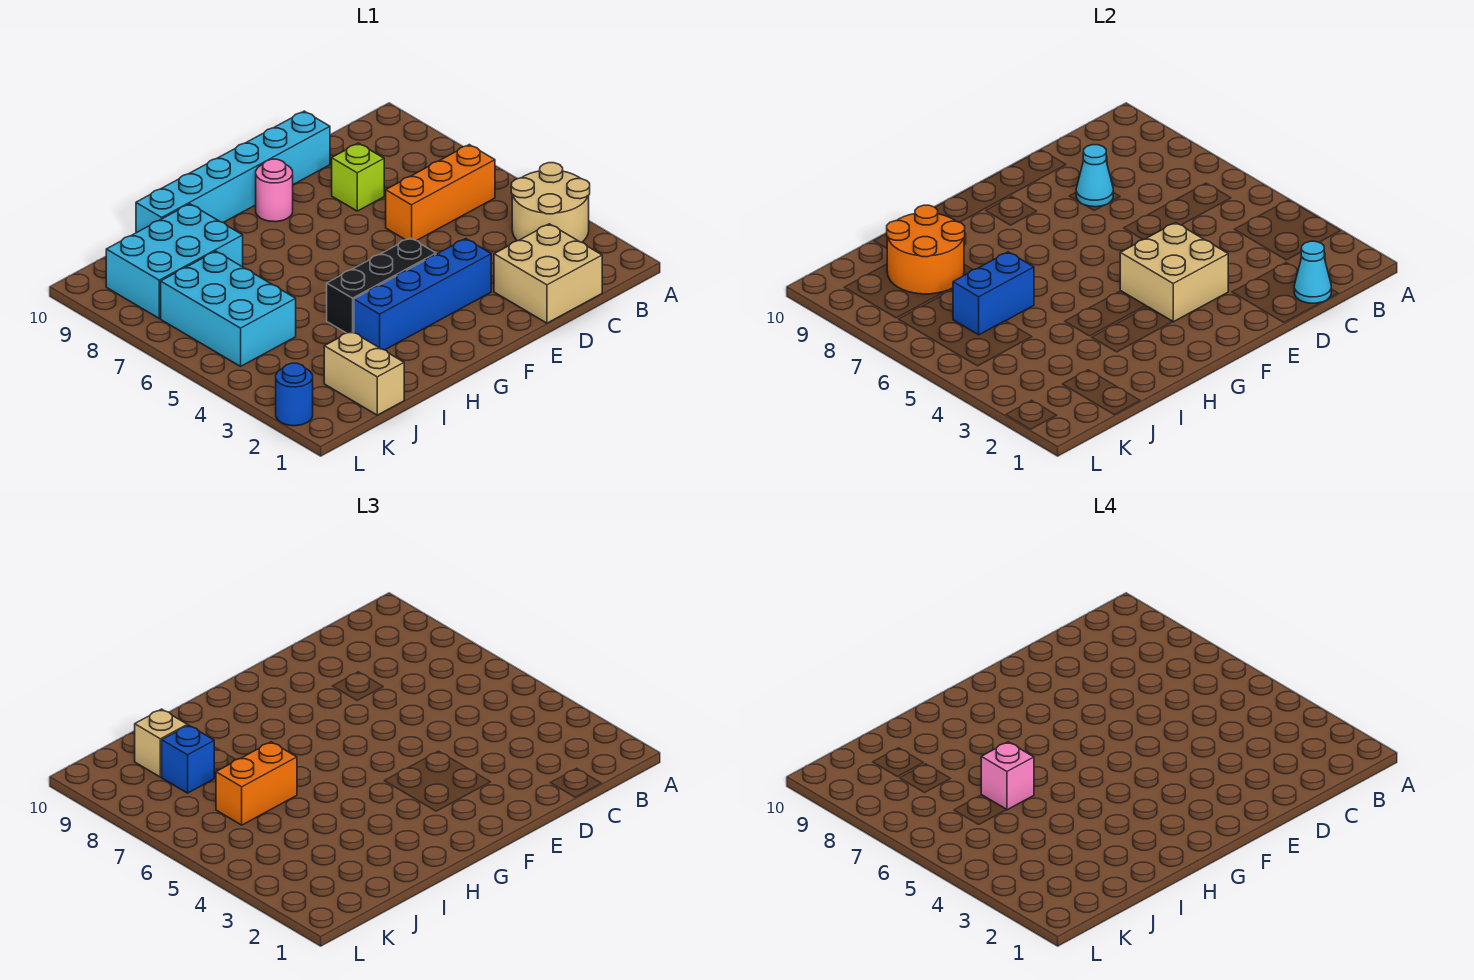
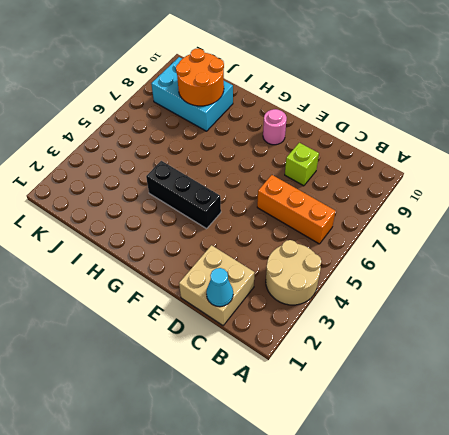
none -> cyan 1x6 brick [136,111,330,233]
none -> blue 1x4 brick [354,239,491,350]
none -> tan 1x2 brick [324,331,404,415]

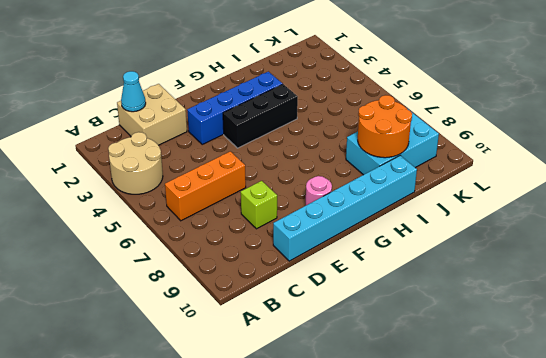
none -> tan 1x2 brick [324,331,404,415]
none -> cyan 2x3 brick [161,251,296,366]
none -> blue 1x1 round brick [276,363,313,426]

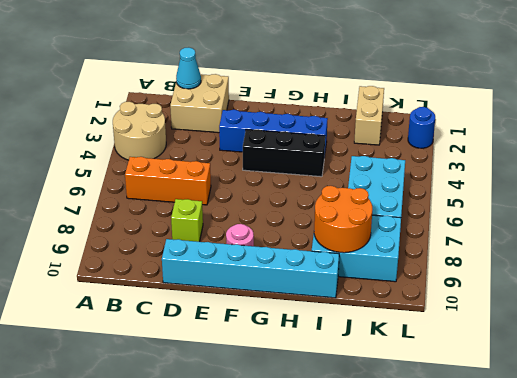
none -> cyan 1x1 cone [1076,145,1113,207]
none -> tan 2x2 brick [1120,223,1228,322]
none -> blue 1x2 brick [953,252,1034,335]

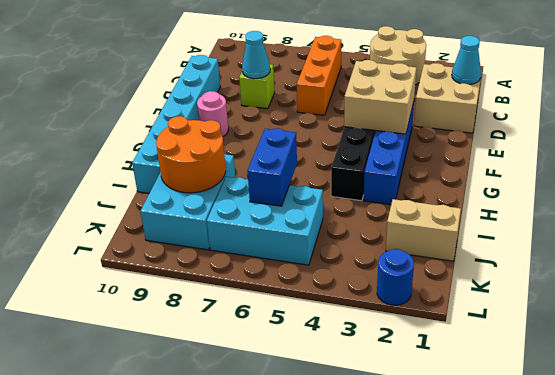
none -> orange 1x2 brick [216,742,297,825]
none -> blue 1x1 brick [162,725,214,793]
none -> tan 1x1 brick [135,709,187,777]

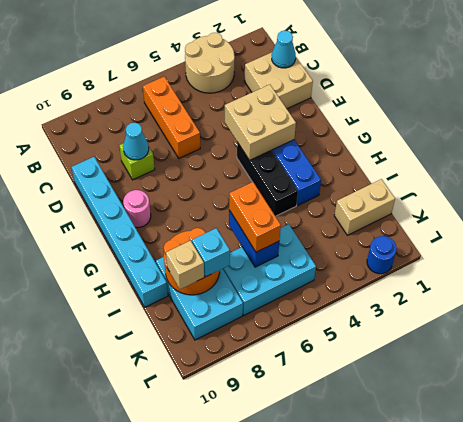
cyan 1x1 brick [192,228,230,277] -> blue 1x1 brick [162,725,214,793]
none -> pink 1x1 brick [981,742,1034,810]

